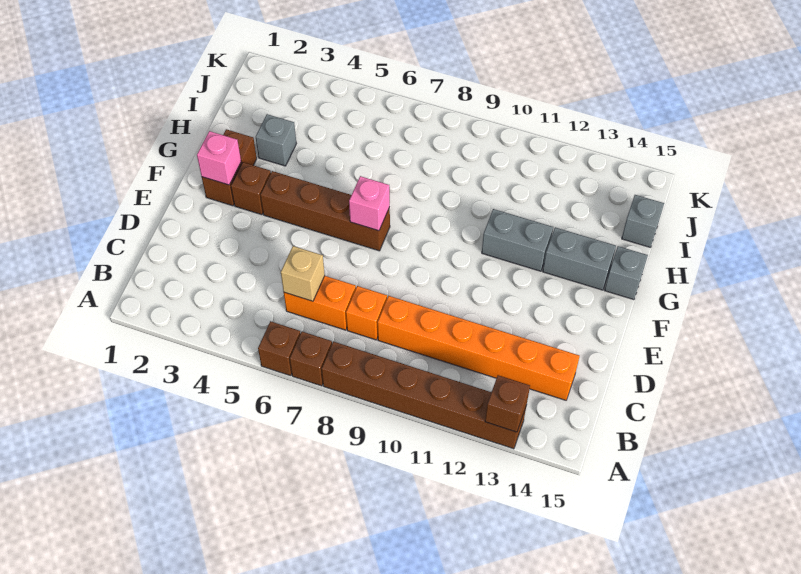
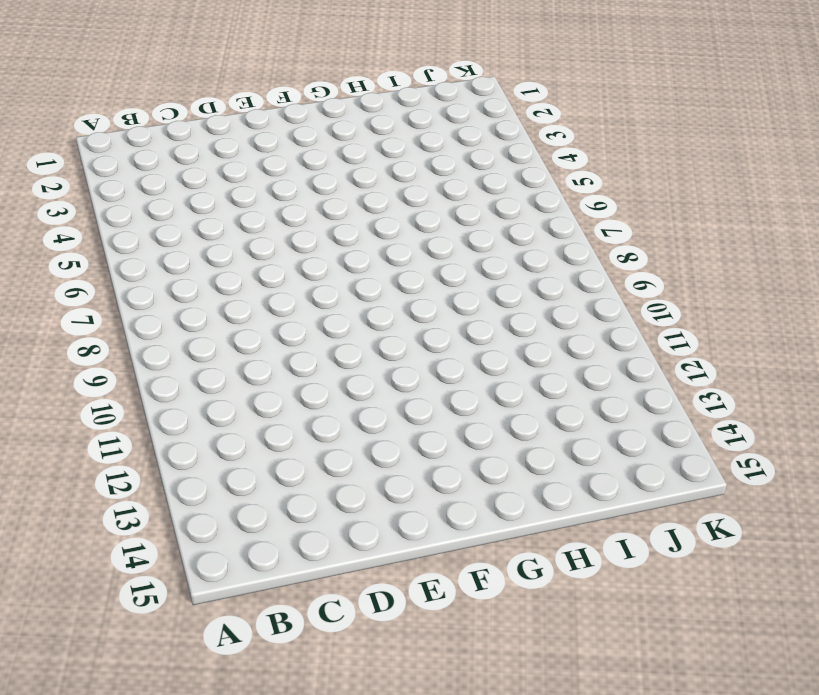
none -> brown 1x1 brick [258,321,301,376]
none -> brown 1x1 brick [290,332,332,386]
none -> brown 1x6 brick [322,342,526,449]

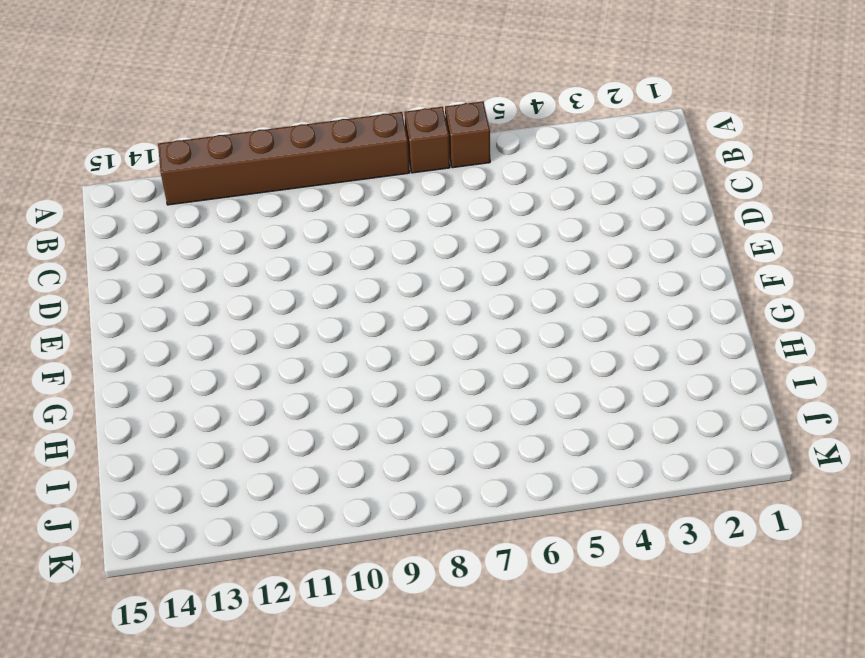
none -> orange 1x2 brick [284,276,356,330]
none -> orange 1x1 brick [346,286,387,340]
none -> orange 1x6 brick [377,296,579,400]

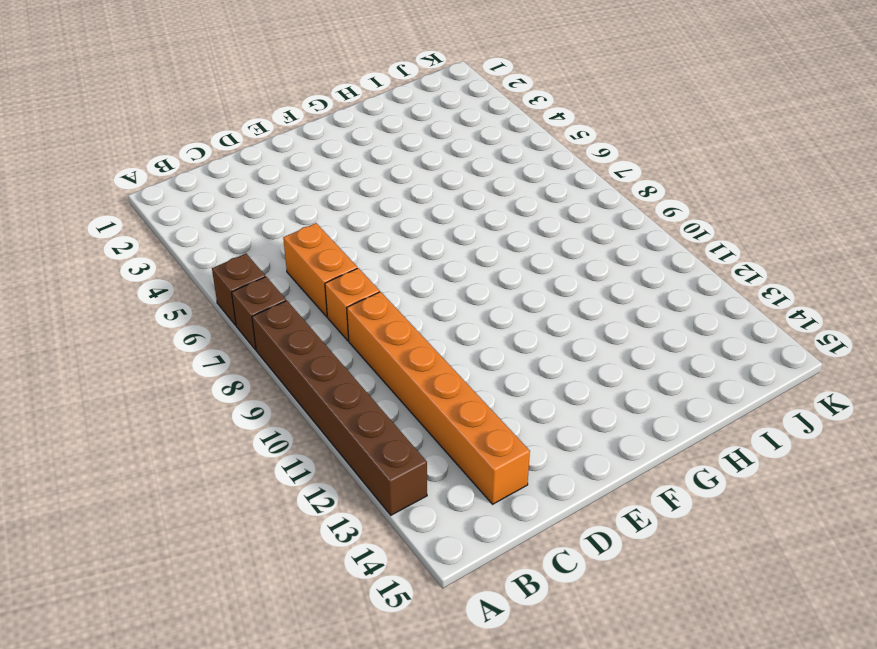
none -> brown 1x2 brick [202,129,257,206]
none -> brown 1x1 brick [231,162,271,215]
none -> brown 1x4 brick [260,171,390,251]

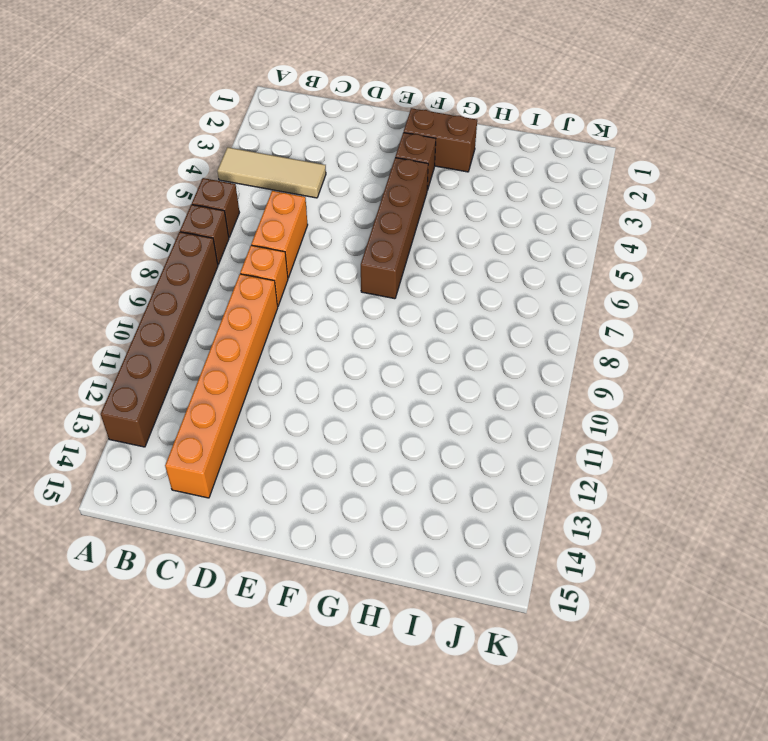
tan 1x3 tile [217,147,326,198] -> none
none -> grey 1x2 brick [482,209,553,271]
none -> grey 1x2 brick [543,227,616,290]
none -> grey 1x1 brick [605,246,648,300]

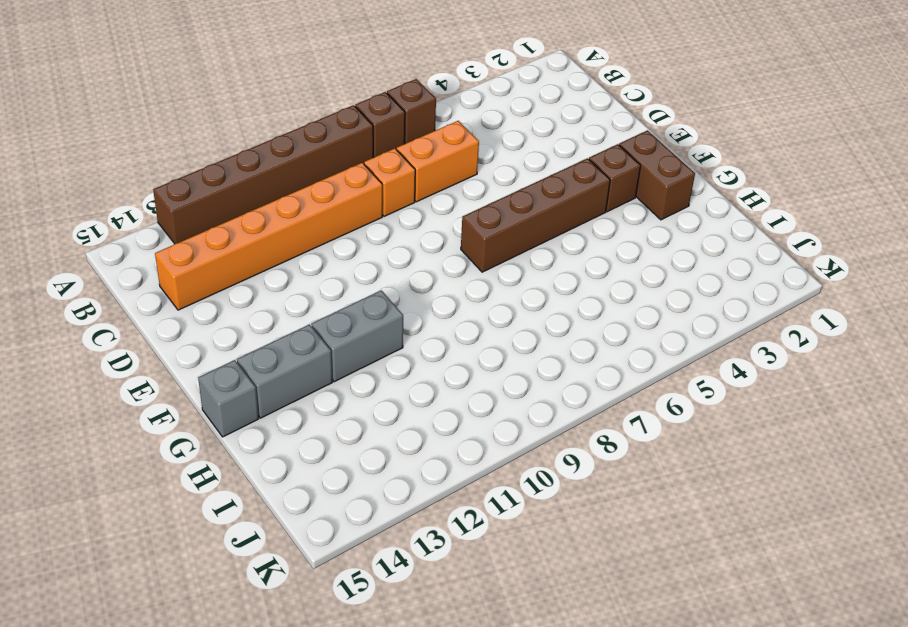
none -> grey 1x1 brick [256,114,296,166]
none -> grey 1x1 brick [622,195,664,247]
none -> brown 1x1 brick [485,375,530,432]

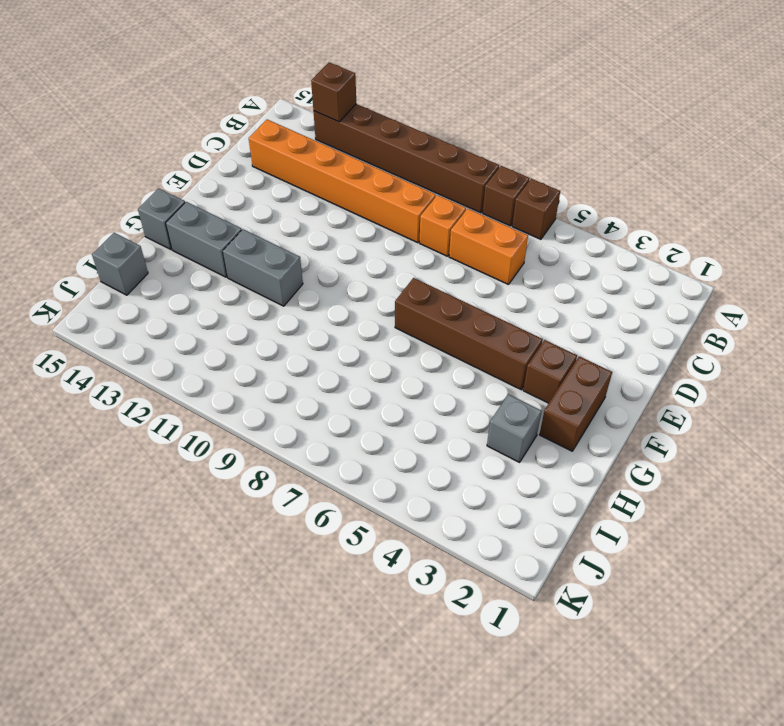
none -> tan 1x1 brick [281,246,325,301]
none -> pink 1x1 brick [197,131,241,185]
none -> pink 1x1 brick [349,176,390,231]

